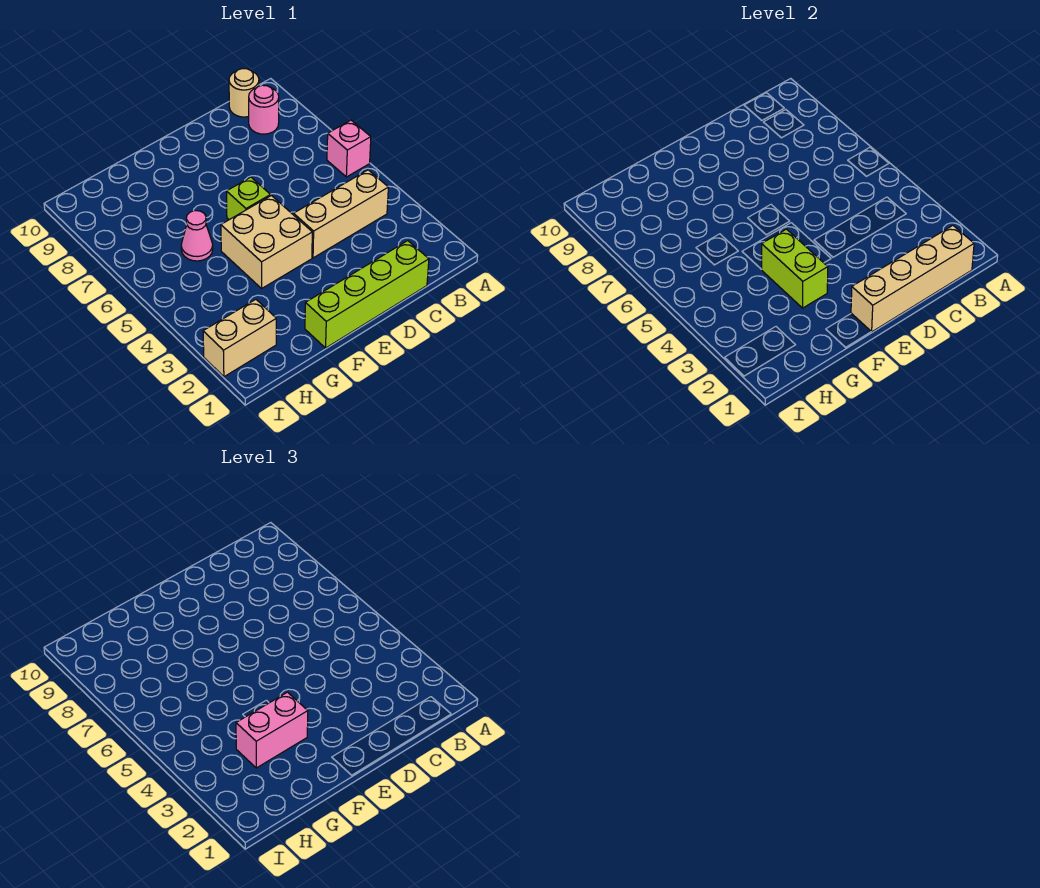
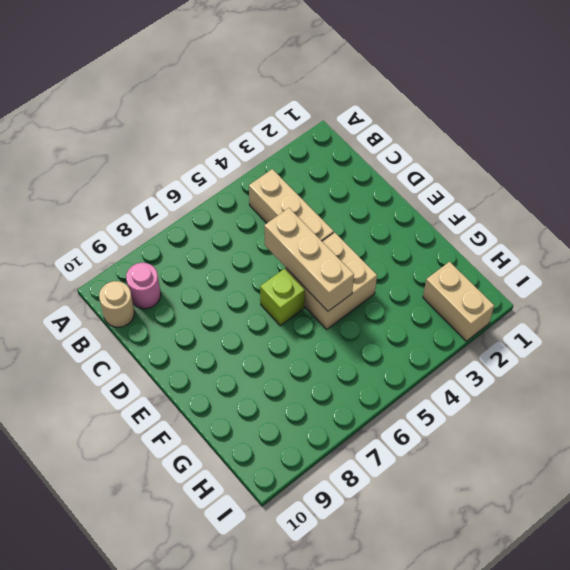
tan 1x3 brick [264,208,354,311] -> none
none -> pink 1x1 brick [327,120,371,177]
none -> lime 1x4 brick [305,241,429,348]
none -> pink 1x1 cone [181,211,213,261]

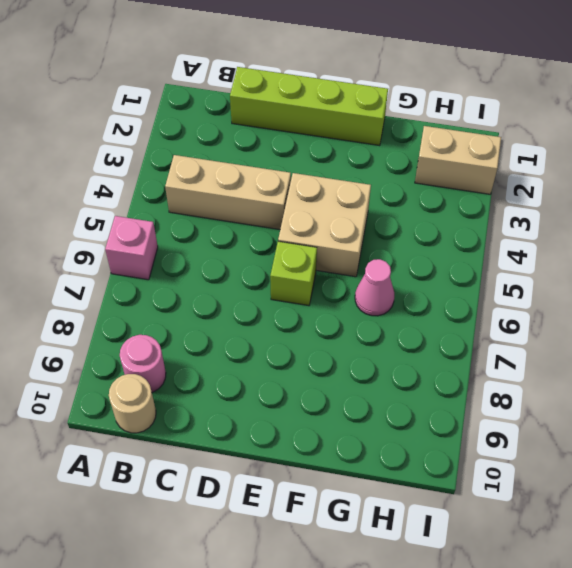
none -> tan 1x4 brick [851,226,974,332]
none -> lime 1x2 brick [761,229,828,308]
none -> pink 1x2 brick [236,692,308,768]

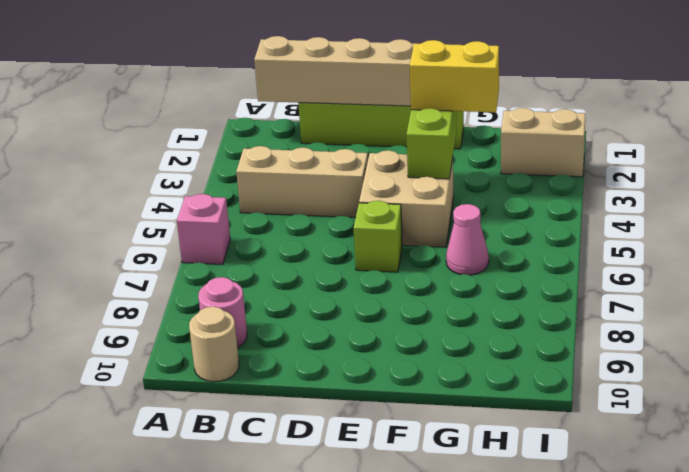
yellow 1x2 brick [410,40,499,112] -> pink 1x2 brick [236,692,308,768]

